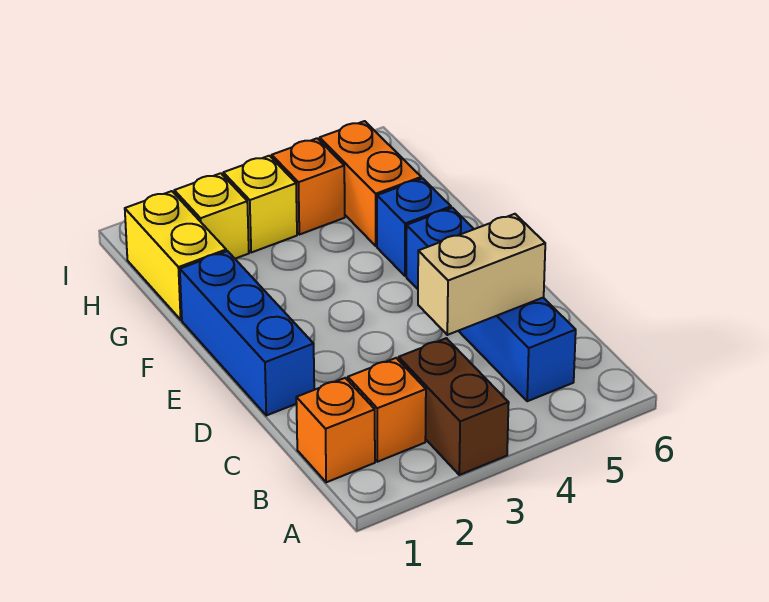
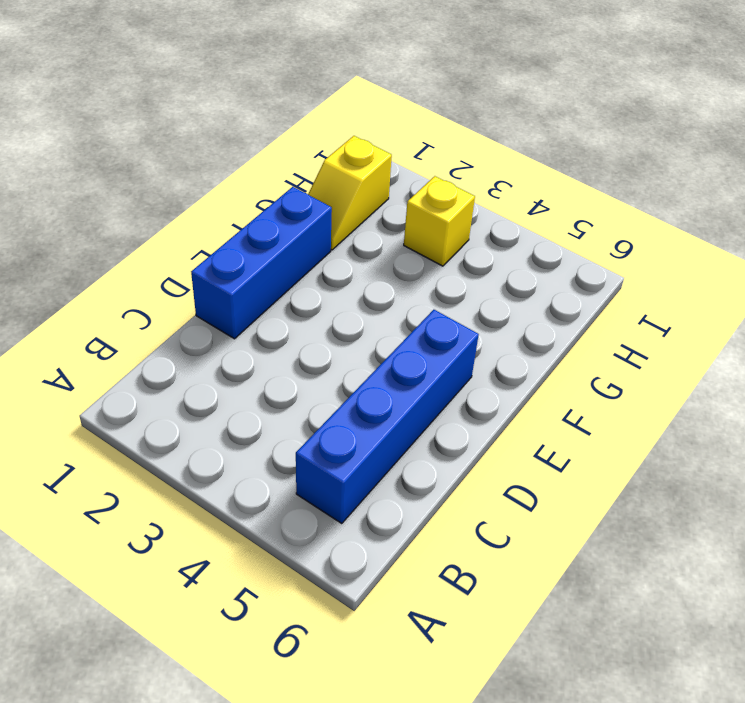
yellow 1x2 slope [308,136,392,250] -> yellow 1x2 brick [125,191,226,320]
none -> brown 1x2 brick [399,338,509,475]
none -> orange 1x1 brick [296,378,375,482]
none -> orange 1x1 brick [348,358,426,462]

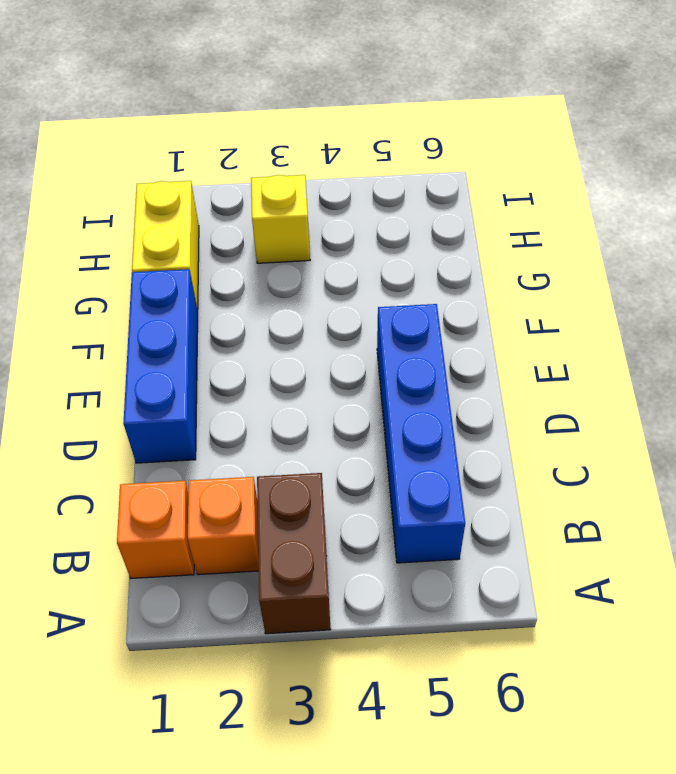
none -> blue 1x1 brick [377,178,451,276]
none -> orange 1x2 brick [320,121,421,246]
none -> yellow 1x1 brick [174,173,249,259]

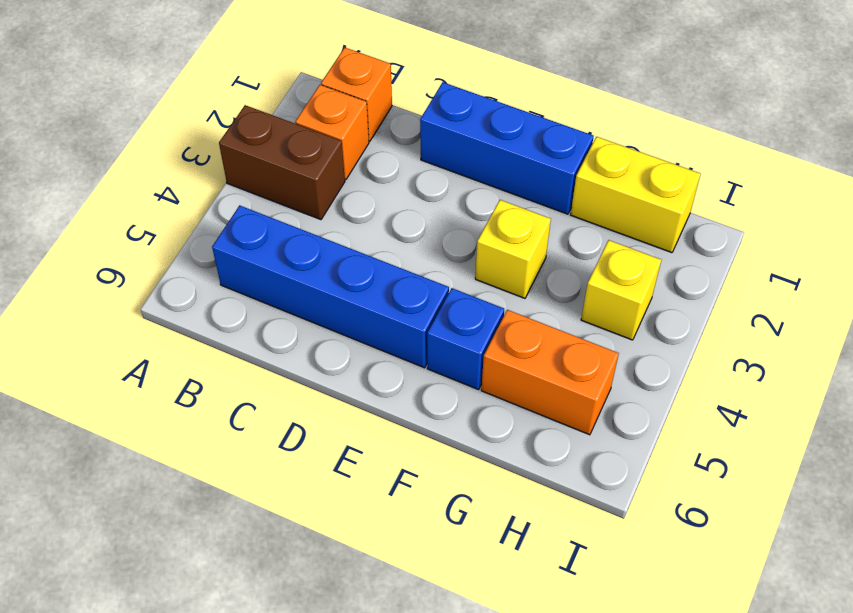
yellow 1x1 brick [475,200,551,298] -> yellow 1x1 brick moved to [174,173,249,259]
none -> orange 1x1 brick [272,138,345,235]
none -> tan 1x2 brick [418,214,545,335]

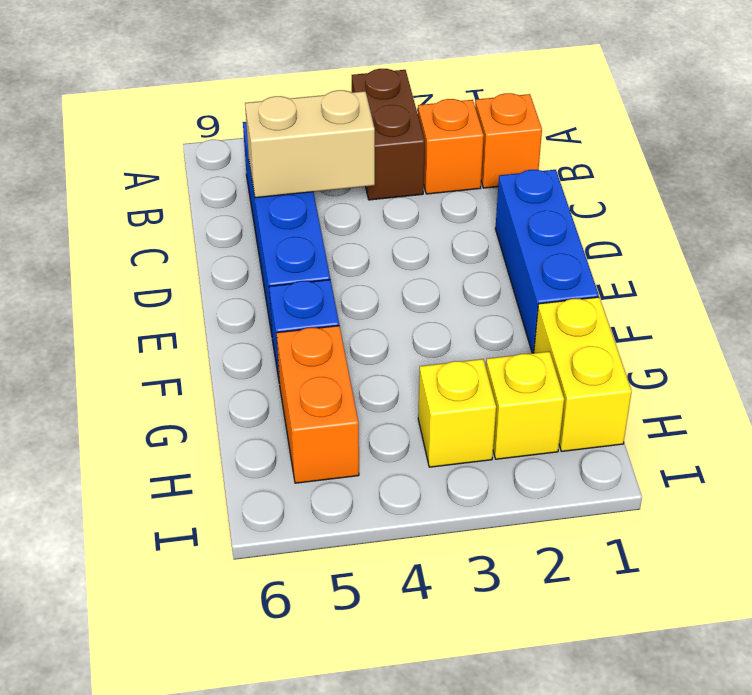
none -> orange 1x1 brick [272,138,345,235]

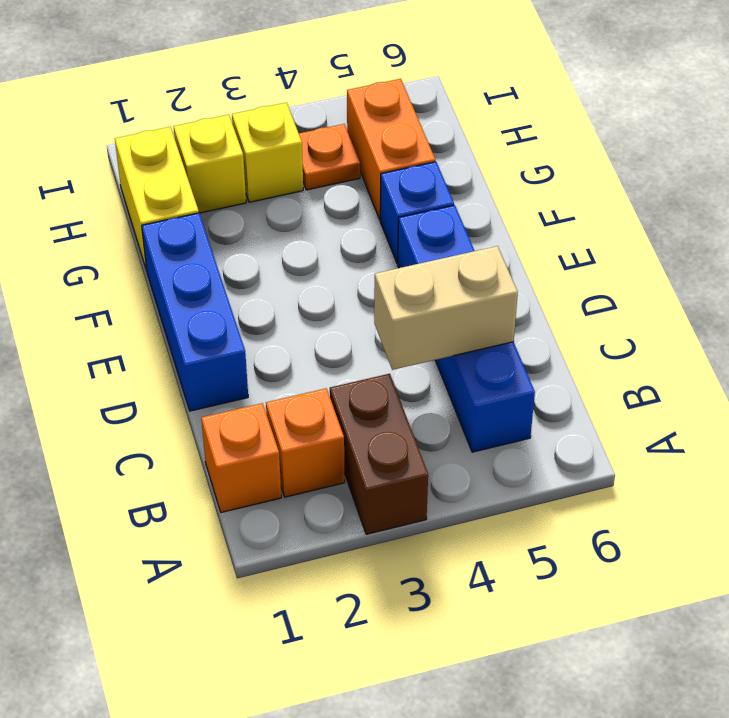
orange 1x1 plate [299,124,360,190] -> orange 1x1 brick [272,138,345,235]

